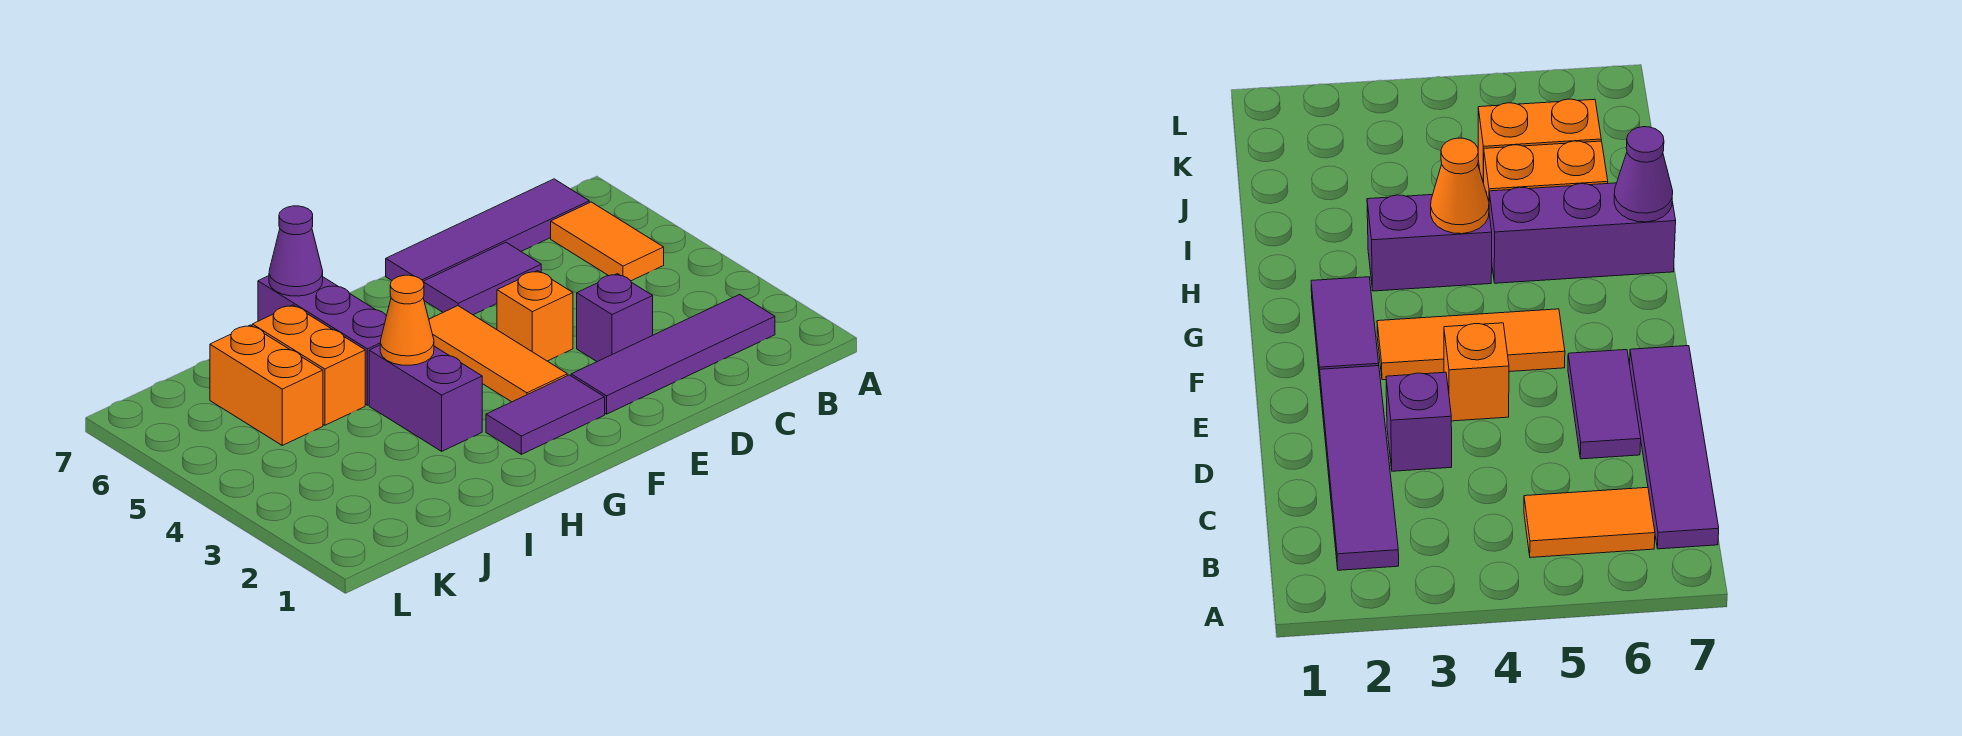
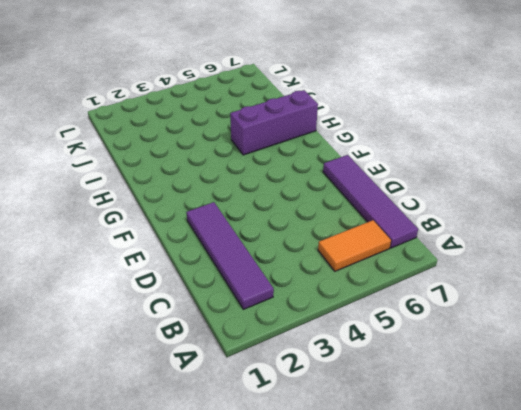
none -> purple 1x1 brick [577,274,653,362]
none -> purple 1x2 tile [423,242,541,315]
none -> orange 1x1 brick [497,271,573,361]

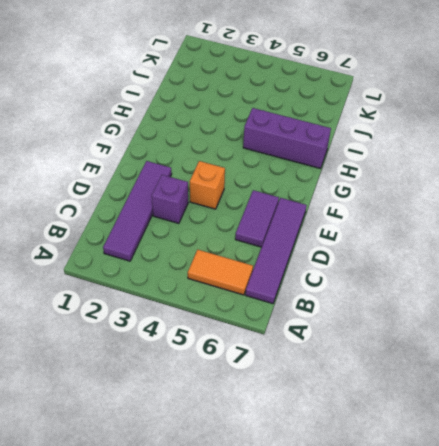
none -> purple 1x2 tile [486,375,605,454]
none -> orange 1x3 tile [429,306,567,402]
none -> purple 1x2 brick [369,345,482,451]

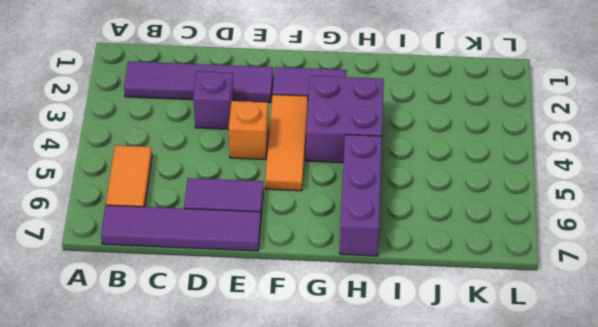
purple 2x2 brick [306,76,384,163] -> purple 1x2 brick [369,345,482,451]
none -> orange 1x2 brick [252,305,365,425]
none -> orange 1x2 brick [210,325,323,445]
none -> orange 1x1 cone [380,275,434,365]

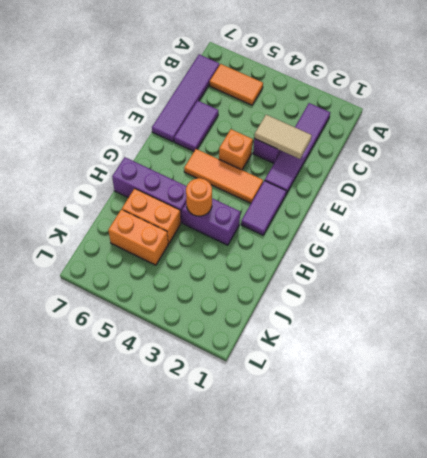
tan 1x2 tile [254,115,312,159] -> none
orange 1x1 round brick [186,178,212,216] -> orange 1x1 cone [380,275,434,365]
none -> purple 1x1 cone [269,206,323,296]

